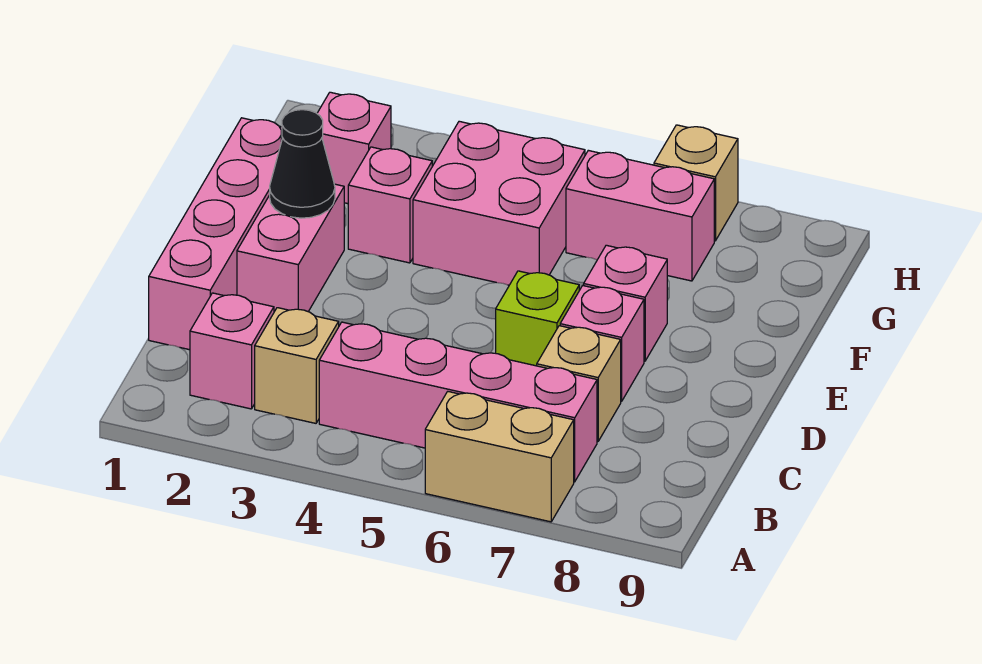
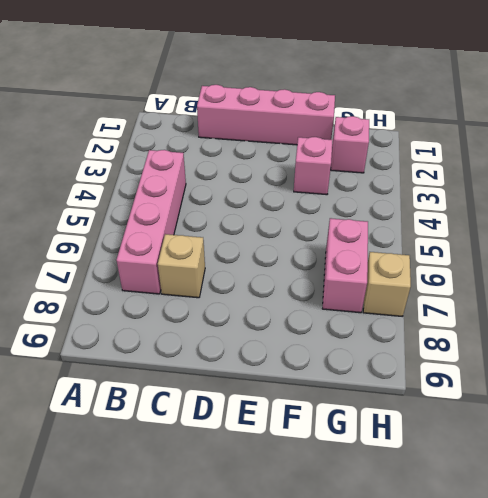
none -> tan 1x2 brick [425,392,574,522]
none -> pink 1x1 brick [190,293,274,409]
none -> tan 1x1 brick [255,308,339,423]

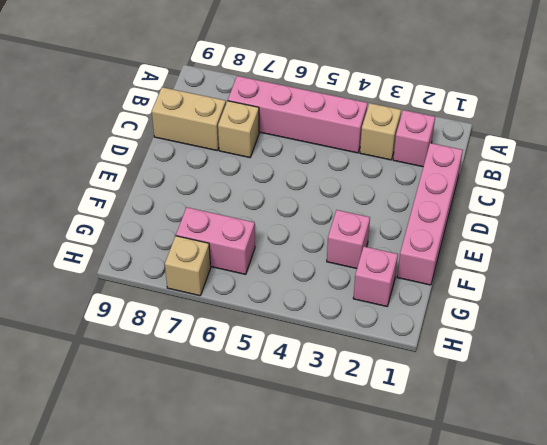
tan 1x2 brick [152,87,226,151] -> tan 1x2 brick moved to [425,392,574,522]
none -> pink 1x2 brick [237,184,344,312]
none -> lime 1x1 brick [496,271,579,366]
none -> pink 1x1 brick [560,286,644,401]

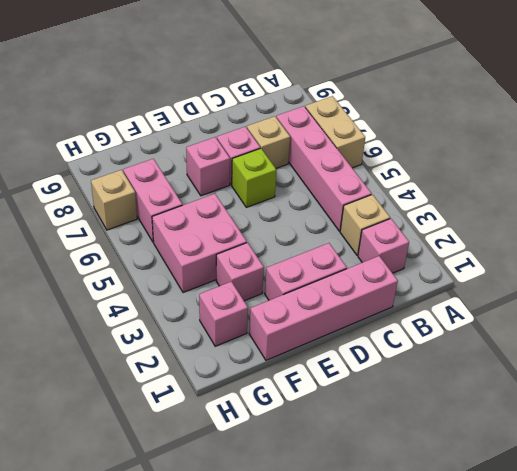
none -> black 1x1 cone [270,110,335,218]

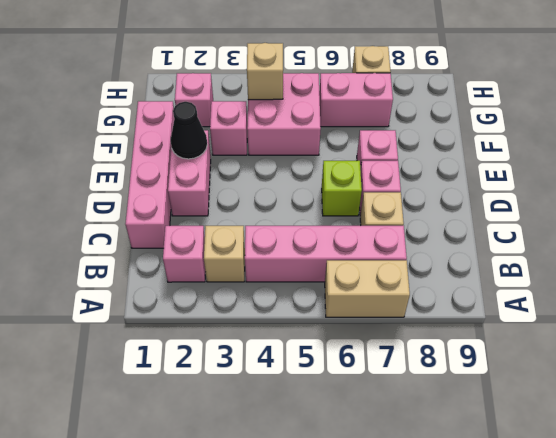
tan 1x1 brick [247,43,283,100] -> none

